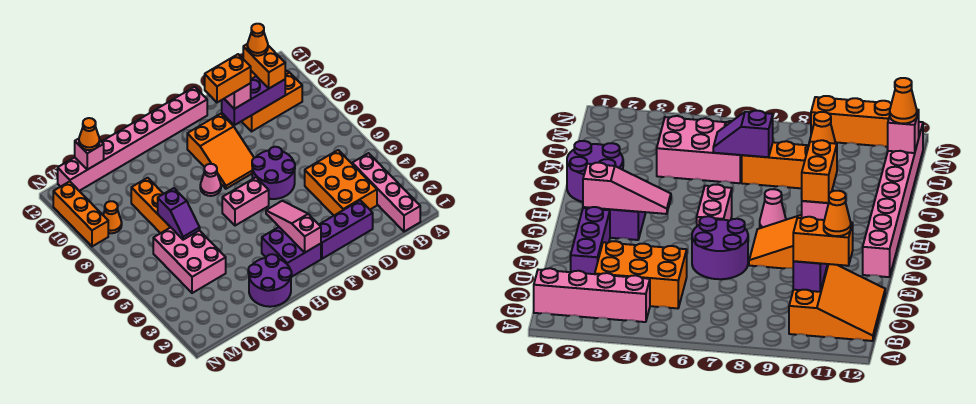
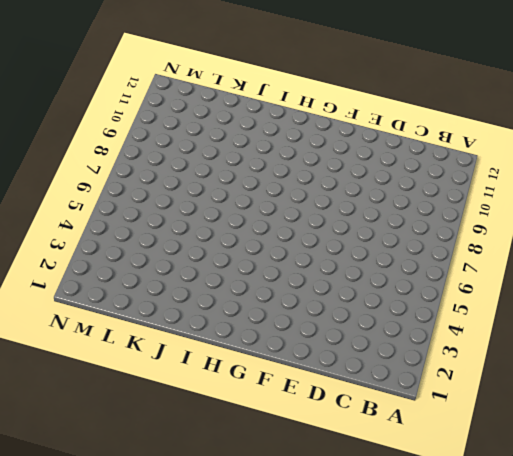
none -> pink 1x4 brick [352,153,420,232]
none -> orange 3x3 slope [221,70,302,131]
none -> orange 2x3 brick [305,150,377,215]

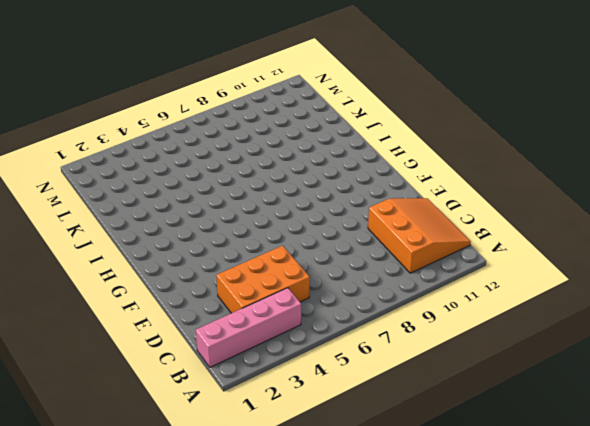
none -> purple 1x3 brick [319,200,373,259]
none -> purple 2x2 round brick [252,147,295,199]
none -> orange 2x3 slope [187,114,254,189]

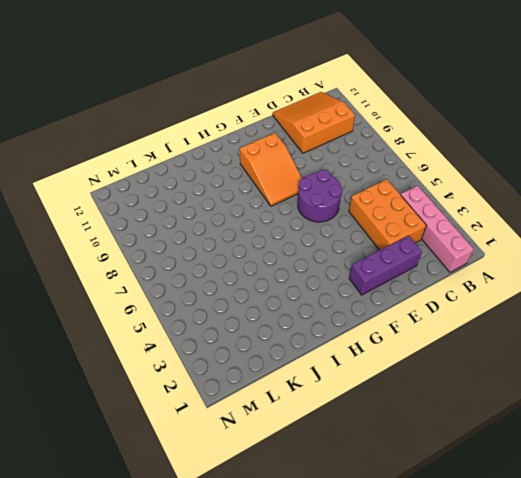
none -> pink 1x8 brick [58,87,207,191]
none -> purple 2x2 brick [262,227,321,277]
none -> pink 1x2 brick [222,177,269,226]

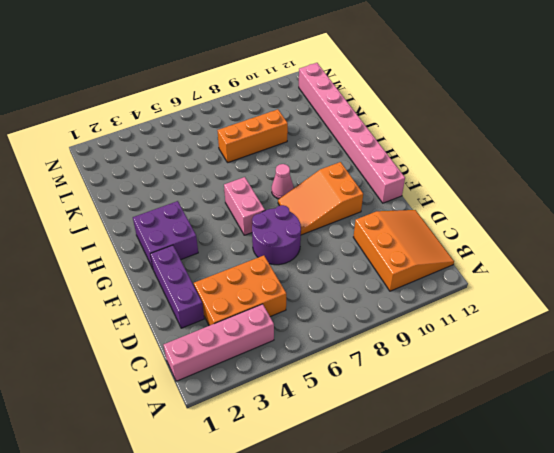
none -> purple 2x2 round brick [248,254,292,307]
none -> pink 2x3 brick [153,227,226,293]
none -> orange 1x1 cone [103,201,122,233]

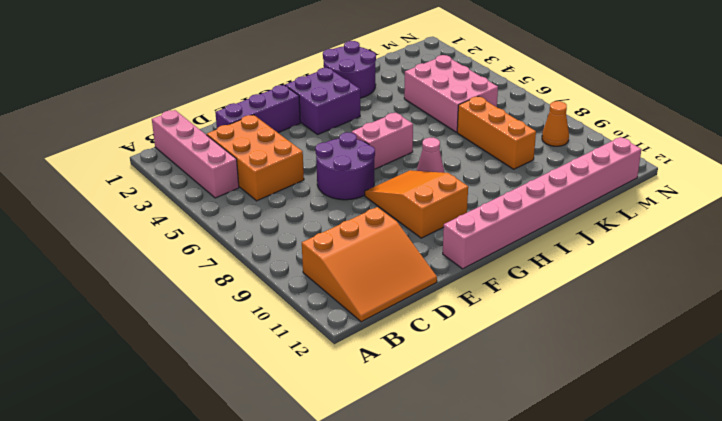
none -> orange 1x3 brick [53,181,108,246]
none -> purple 1x3 brick [222,76,285,125]
none -> pink 1x3 slope [266,201,321,252]

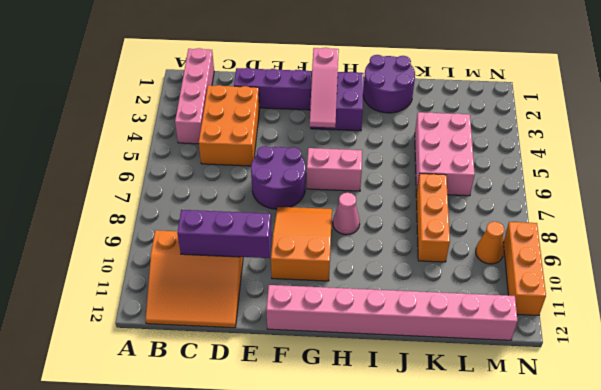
none -> purple 1x2 slope [158,188,200,240]
none -> pink 1x1 brick [75,139,104,170]
none -> orange 1x2 brick [243,44,285,88]

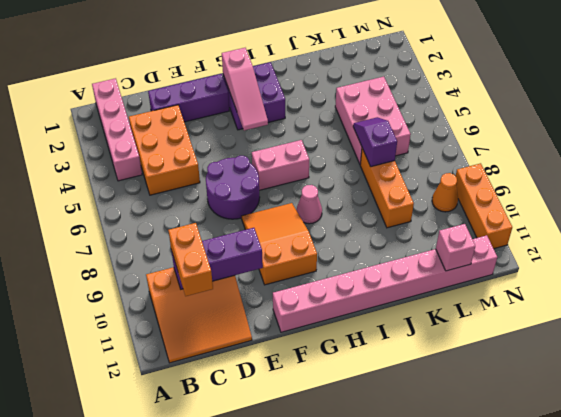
none -> purple 2x2 round brick [248,254,292,307]
none -> pink 1x1 brick [224,83,251,109]
none -> orange 1x1 cone [79,118,100,150]

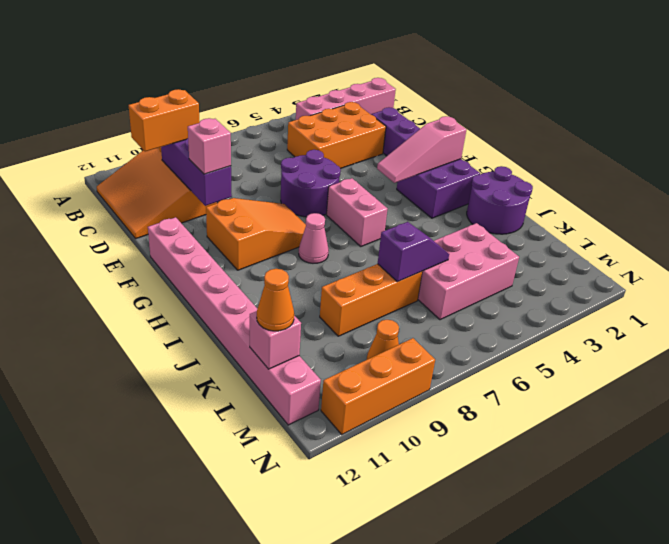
none -> orange 1x1 cone [247,24,268,56]
none -> orange 1x2 brick [205,54,251,103]

